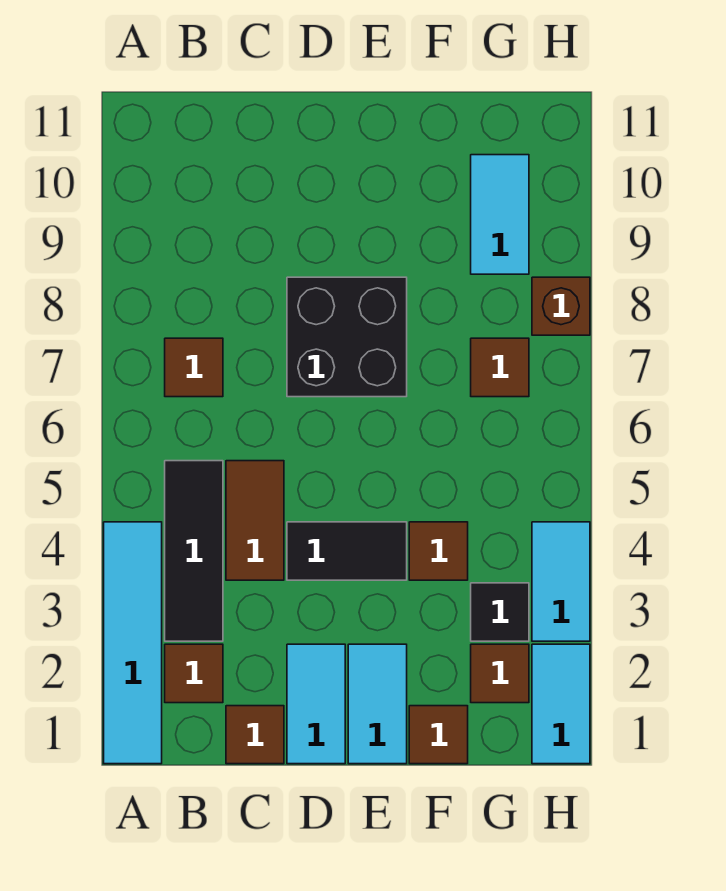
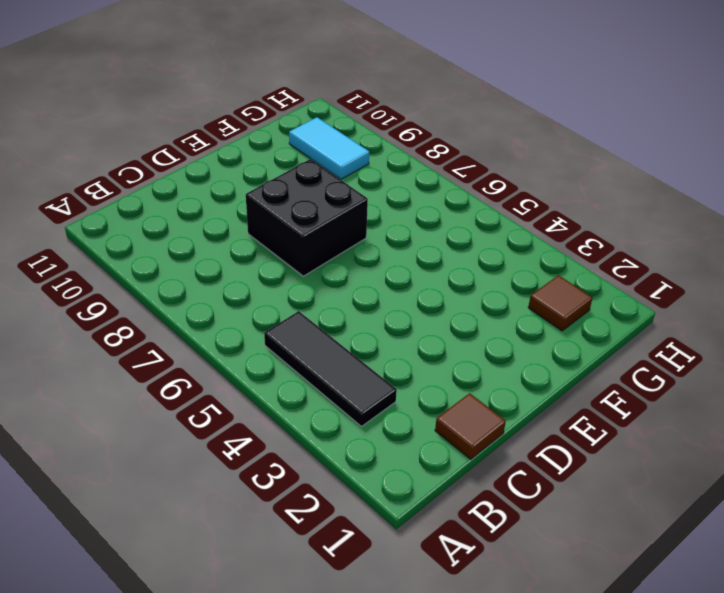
none -> cyan 1x4 tile [104,522,162,764]
none -> brown 1x1 tile [165,644,223,703]
none -> brown 1x1 tile [165,338,223,397]

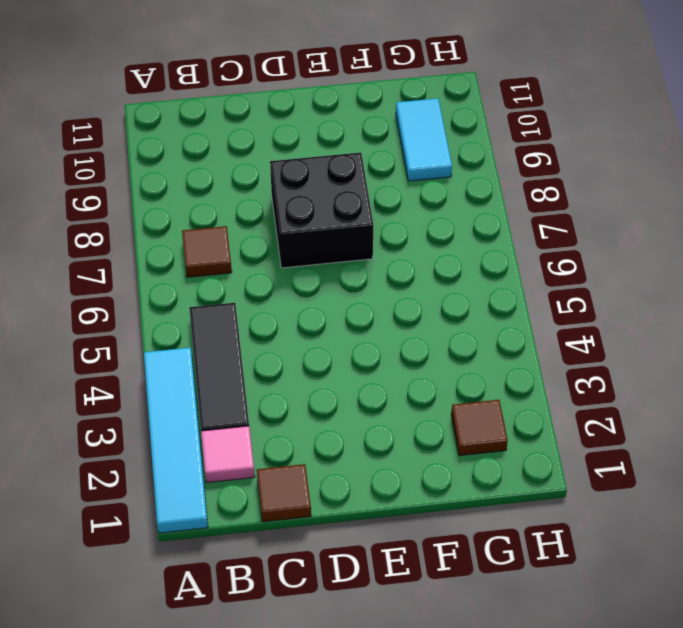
pink 1x1 tile [201,426,255,483] -> brown 1x1 tile [165,644,223,703]
none -> brown 1x2 tile [226,461,284,580]
none -> cyan 1x2 tile [287,644,345,764]
none -> black 1x2 tile [287,522,407,580]

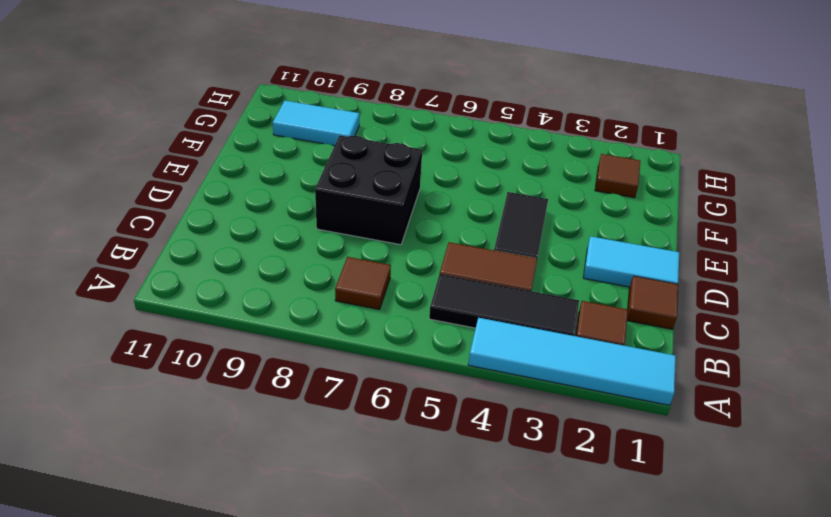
none -> cyan 1x2 tile [348,644,407,764]
none -> brown 1x1 tile [409,706,468,764]
none -> brown 1x1 tile [409,522,468,580]

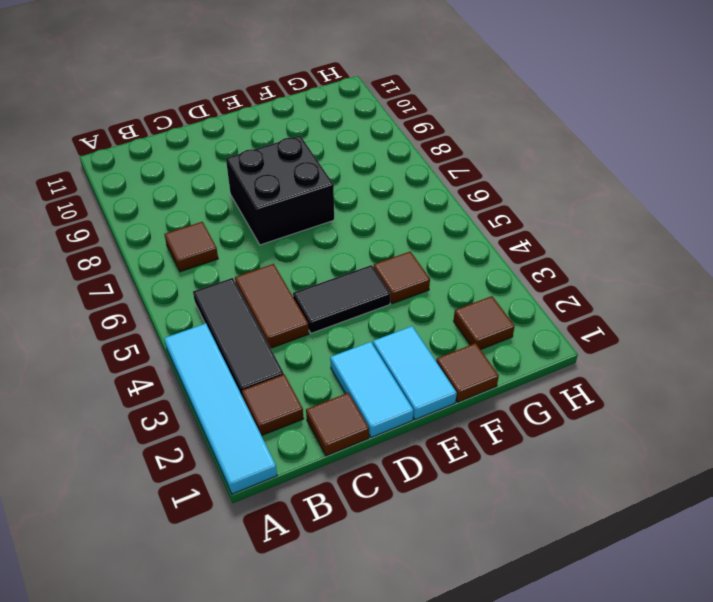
none -> black 1x1 tile [471,583,529,641]
none -> brown 1x1 tile [471,338,529,397]
none -> cyan 1x2 tile [471,155,529,274]

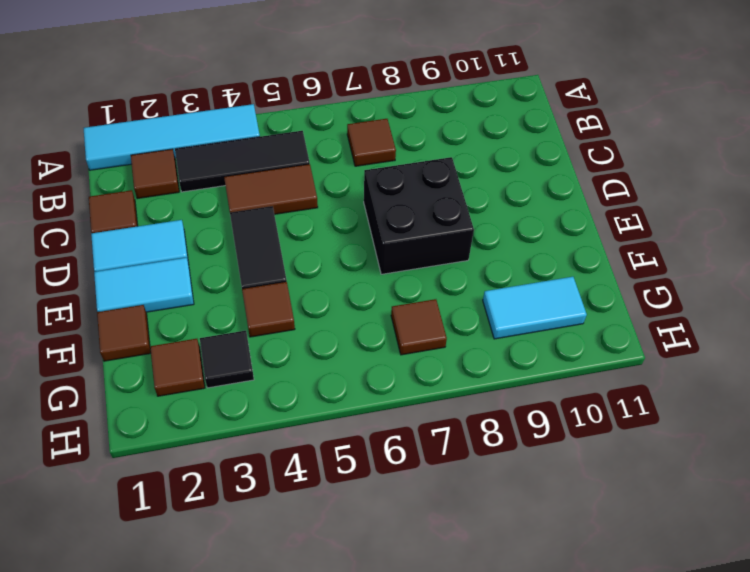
none -> cyan 1x2 tile [532,644,590,764]
none -> cyan 1x2 tile [532,522,590,641]
none -> brown 1x1 brick [532,277,590,335]

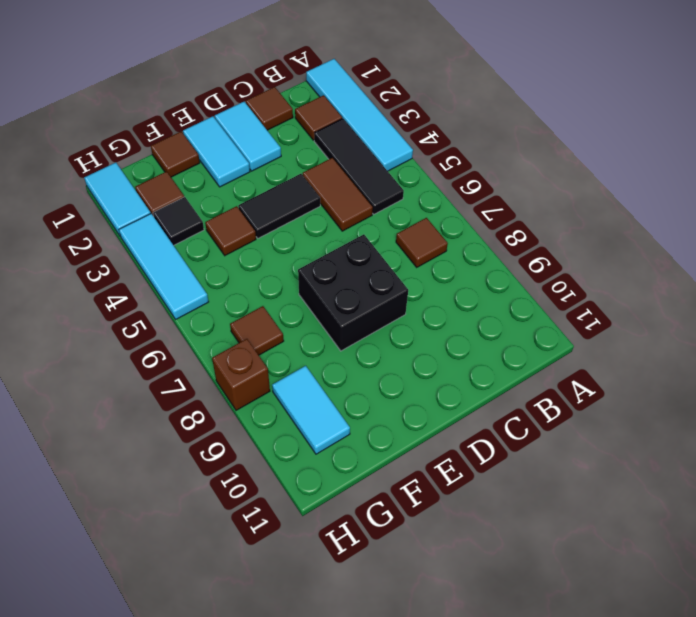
cyan 1x3 tile [119,214,209,319] -> cyan 1x2 tile [532,522,590,641]

